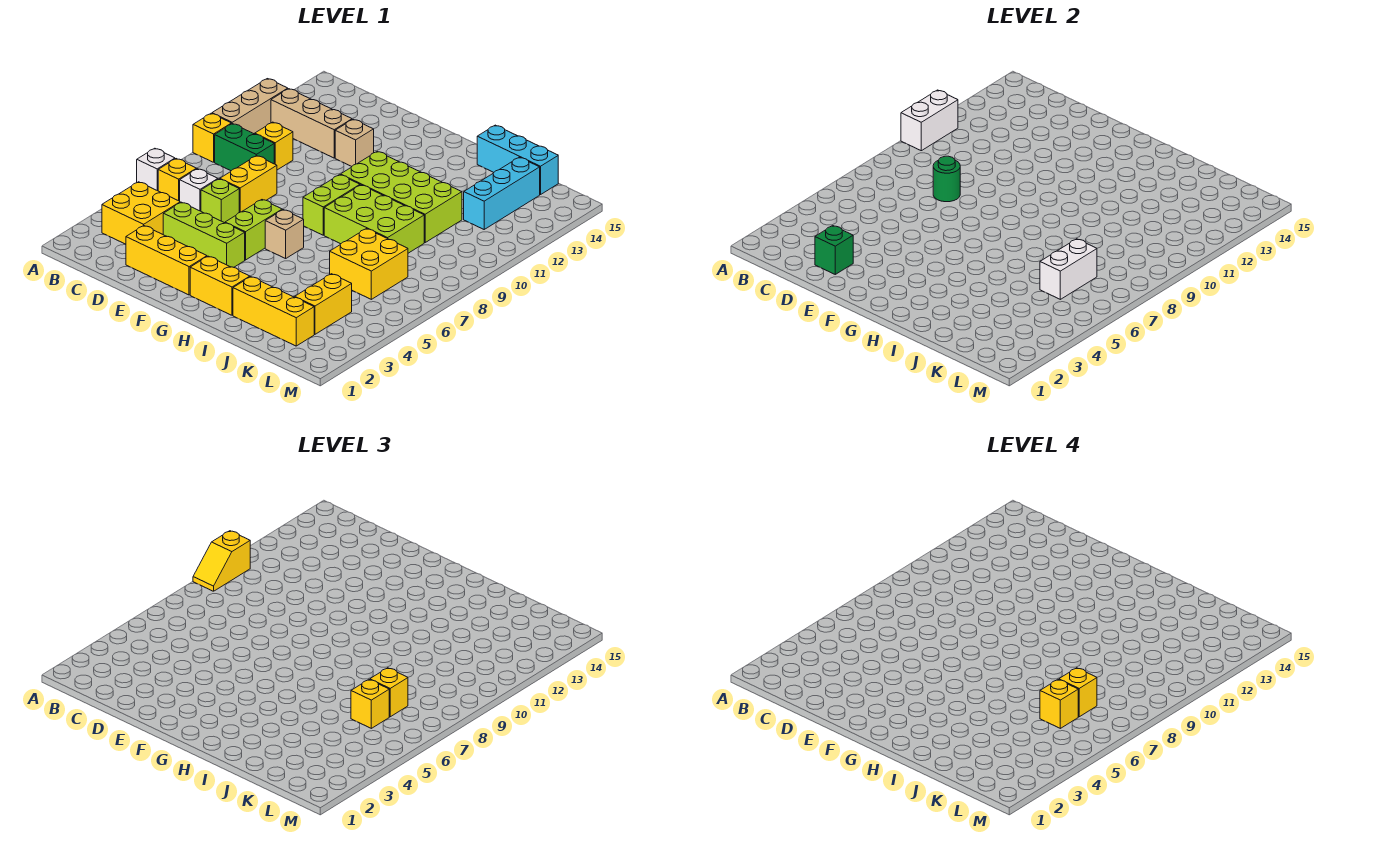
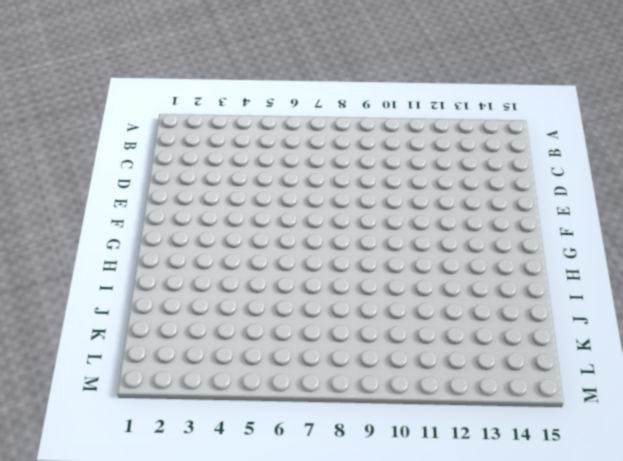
none -> white 1x1 brick [137,148,175,191]
none -> yellow 1x1 brick [193,114,231,162]
none -> tan 1x3 brick [212,79,288,134]
none -> yellow 2x2 brick [102,182,180,244]

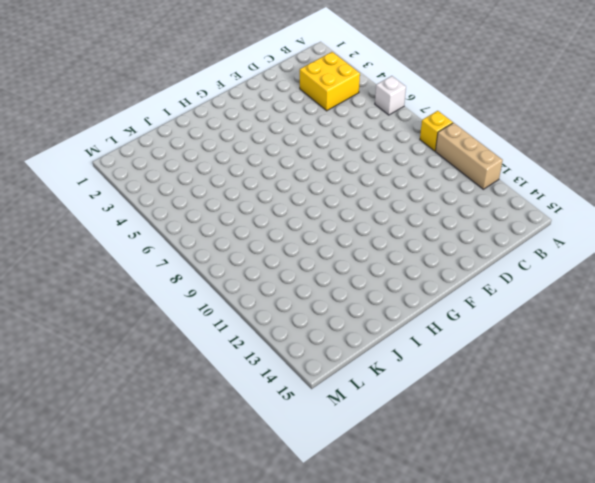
none -> yellow 1x1 brick [158,159,197,201]
none -> green 1x2 brick [215,124,274,171]
none -> tan 1x3 brick [271,89,352,158]
none -> white 1x1 brick [180,169,218,211]

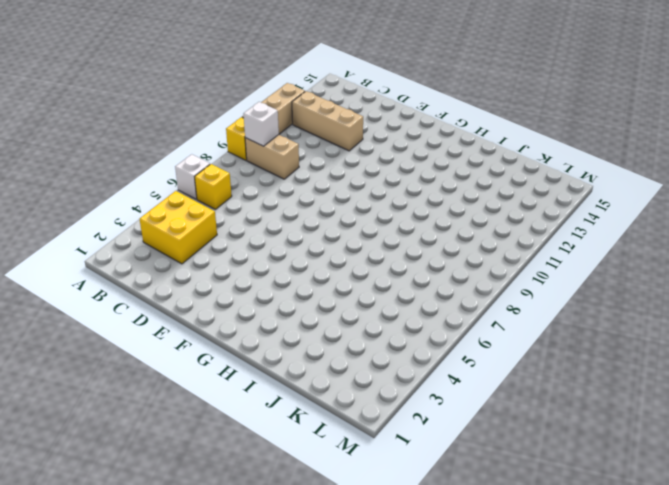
tan 1x2 brick [245,135,299,179] -> green 1x2 brick [215,124,274,171]
white 1x1 brick [243,102,279,146] -> white 1x1 brick moved to [180,169,218,211]
none -> yellow 1x1 brick [255,122,293,170]
none -> yellow 1x3 brick [126,226,207,295]
none -> lime 1x3 brick [163,202,245,267]
none -> lime 1x1 brick [201,179,239,223]

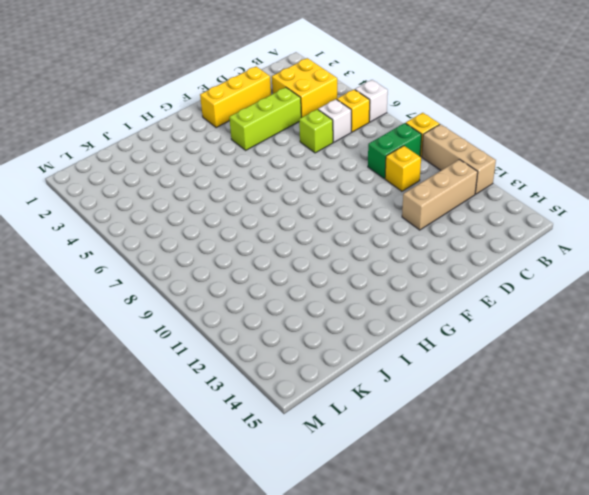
none -> yellow 1x2 brick [220,156,277,213]
none -> tan 1x1 brick [335,119,374,166]
none -> lime 1x2 brick [225,200,282,260]
none -> yellow 1x2 brick [190,256,250,315]

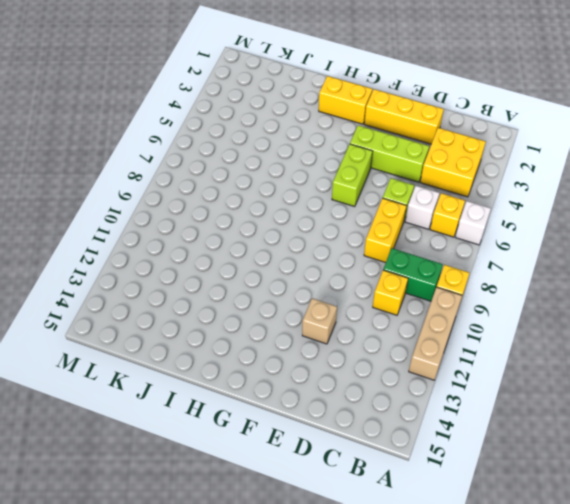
none -> tan 1x3 brick [271,89,352,158]
none -> tan 1x1 brick [265,210,304,258]
none -> lime 1x2 brick [303,175,360,235]
none -> lime 2x4 brick [341,151,462,242]

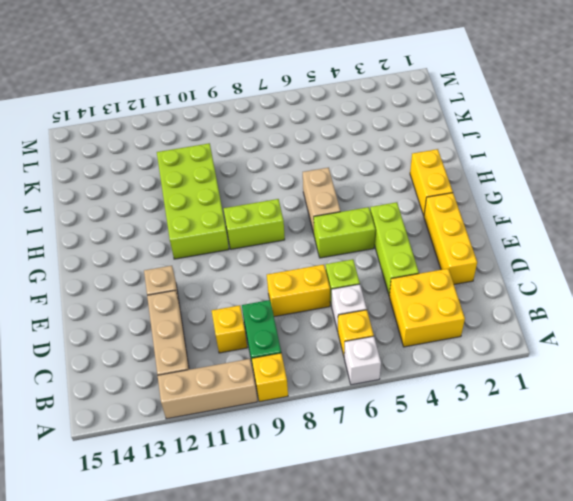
tan 1x2 brick [303,168,340,233] -> tan 1x1 brick [265,210,304,258]
none -> lime 2x3 brick [324,185,424,253]
none -> yellow 1x3 brick [233,277,314,346]
none -> cyan 1x3 brick [477,125,558,195]
none -> yellow 2x2 brick [330,229,408,299]

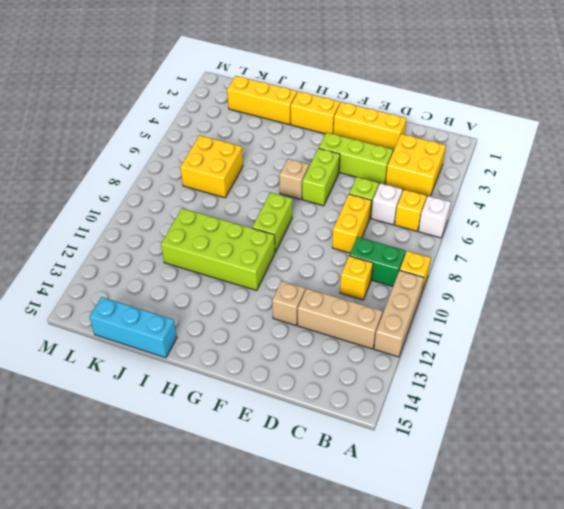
none -> lime 2x3 brick [324,185,424,253]
none -> yellow 1x2 brick [295,274,352,334]
none -> cyan 1x3 brick [464,157,540,229]
none -> white 1x2 brick [901,90,958,151]

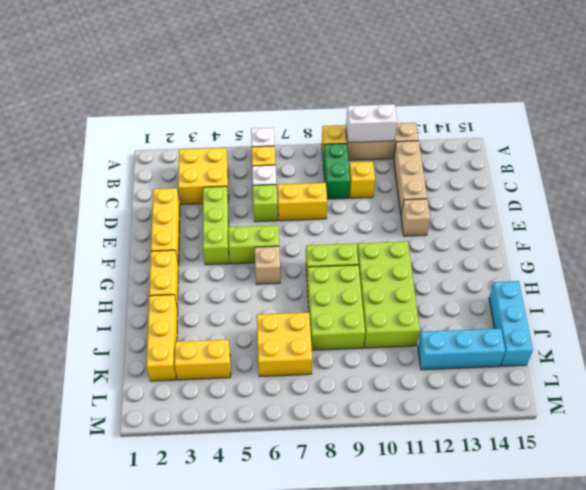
none -> green 1x1 brick [815,226,853,274]
none -> green 1x1 round brick [933,156,960,202]
none -> white 1x2 brick [1040,239,1097,299]
none -> yellow 1x2 slope [193,531,250,591]

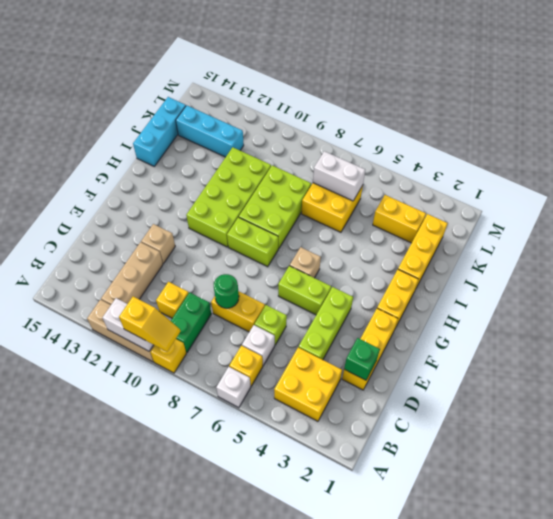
none -> yellow 1x1 brick [351,680,389,728]
none -> yellow 1x1 brick [370,668,408,717]
none -> yellow 1x1 brick [1040,680,1078,728]
none -> yellow 1x1 brick [1059,668,1097,717]

